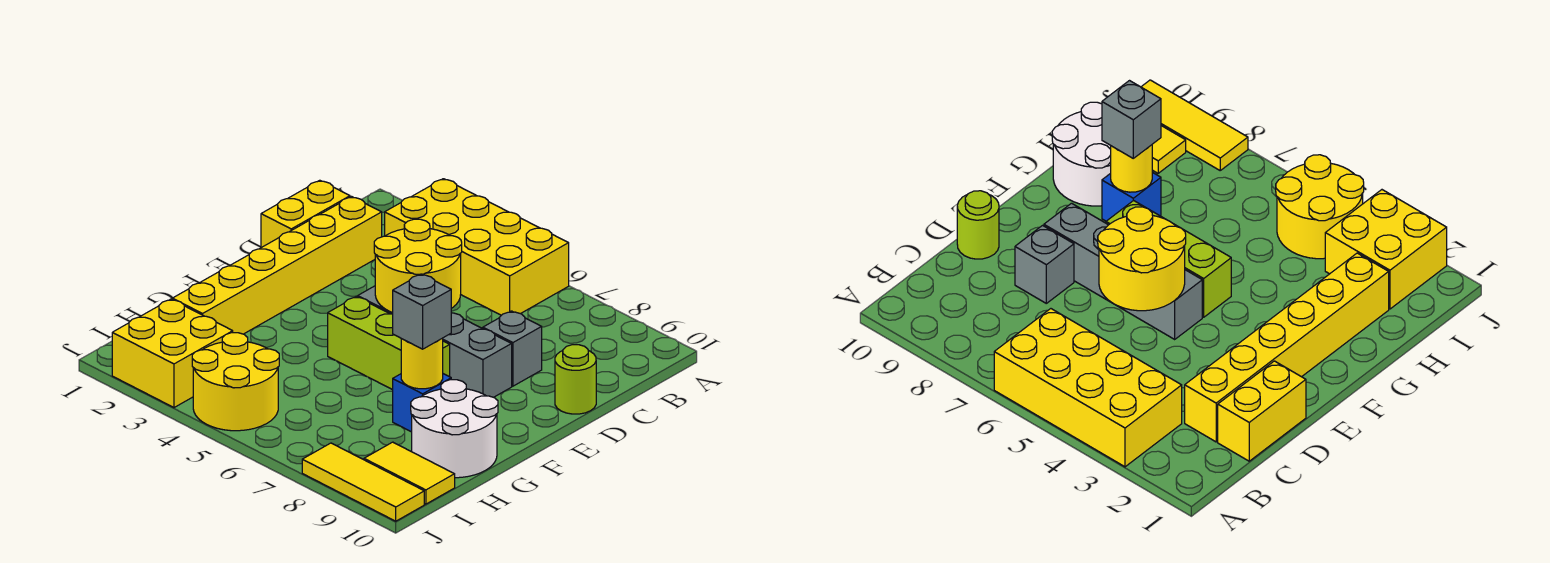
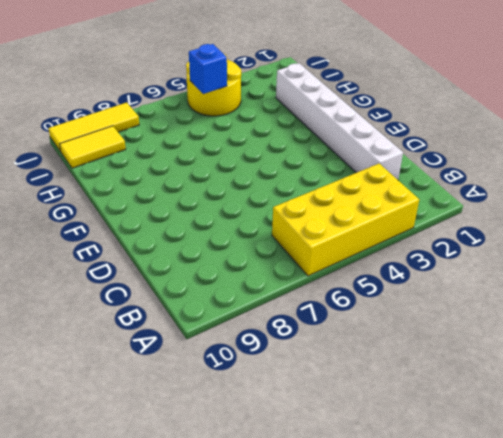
white 1x6 brick [276,63,403,180] -> yellow 1x6 brick [172,197,382,334]
blue 1x1 brick [189,44,227,94] -> blue 1x1 brick moved to [393,374,451,432]
none -> yellow 1x2 brick [261,180,350,248]
none -> grey 1x1 brick [483,311,542,386]
none -> lime 1x1 round brick [555,345,596,414]

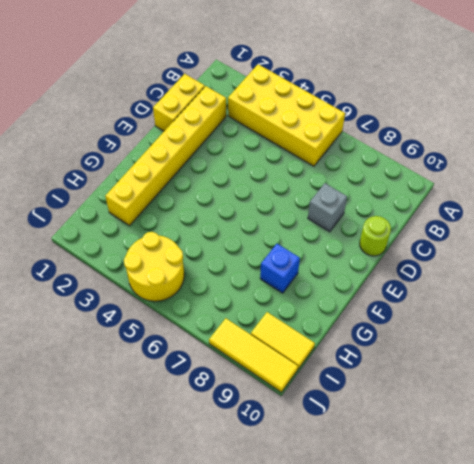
none -> grey 1x4 brick [358,286,512,397]
none -> lime 1x3 brick [328,297,450,390]
none -> white 2x2 round brick [411,380,498,478]

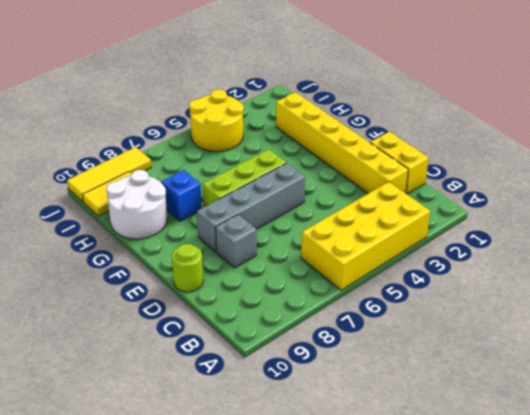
none -> yellow 2x2 brick [112,299,233,408]
none -> yellow 2x2 round brick [374,219,462,313]
none -> yellow 1x1 round brick [401,338,443,389]

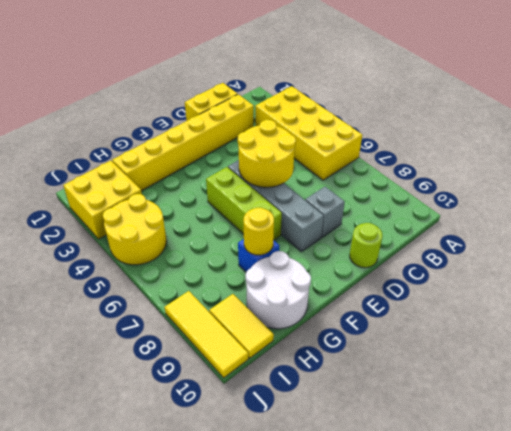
none -> grey 1x1 brick [393,274,451,349]

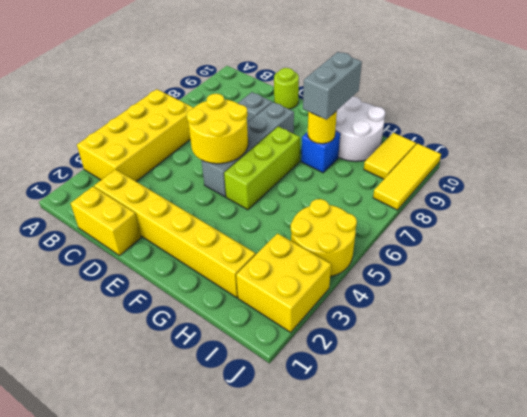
grey 1x2 brick [303,52,362,120] -> grey 1x1 brick [393,274,451,349]

